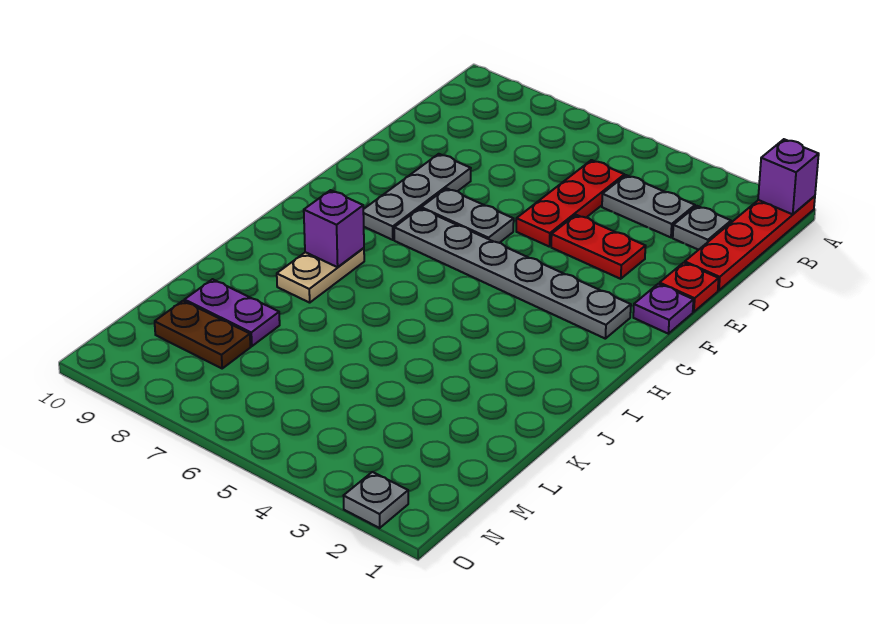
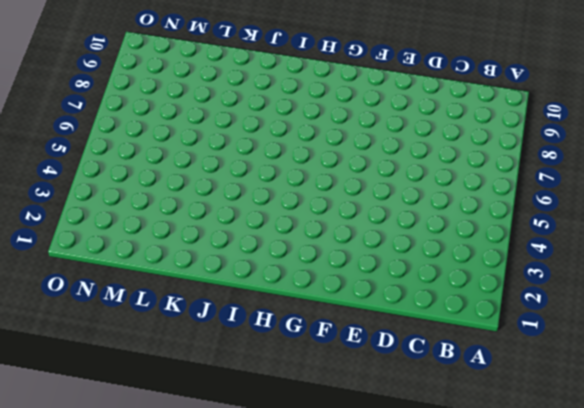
none -> red 1x4 plate [685,196,815,291]
none -> grey 1x1 plate [673,206,731,250]
none -> grey 1x2 plate [602,175,695,237]

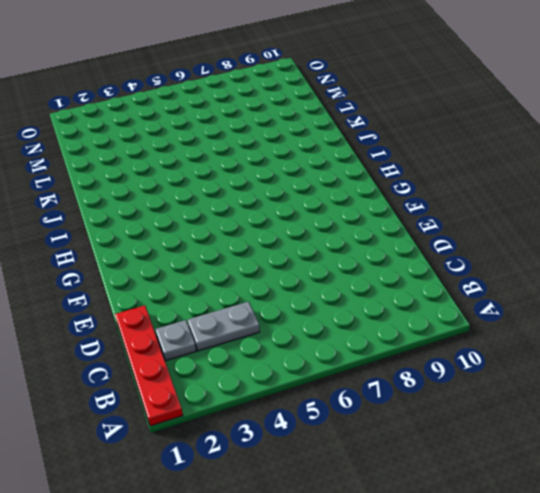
none -> red 1x3 plate [516,160,624,247]
none -> red 1x1 plate [660,263,719,312]
none -> red 1x2 plate [551,215,646,279]

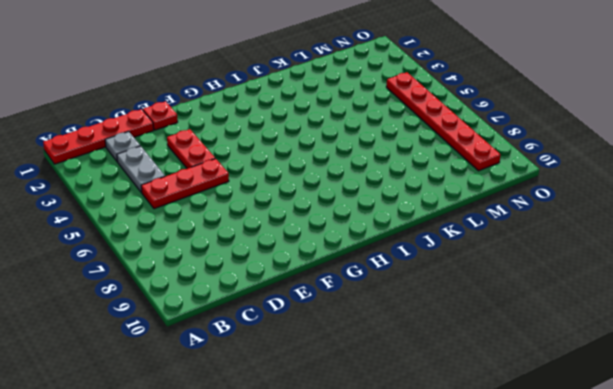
red 1x6 plate [386,72,501,171] -> none
none -> grey 1x3 plate [363,154,471,240]
none -> purple 1x1 plate [633,284,693,334]
none -> grey 1x2 plate [421,188,514,243]

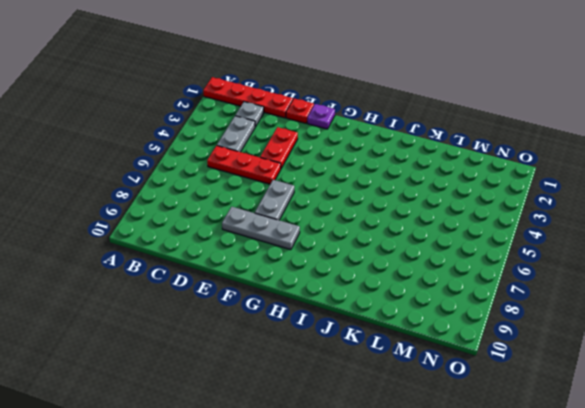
none -> grey 1x6 plate [394,208,631,339]
none -> tan 1x2 plate [277,248,364,303]
none -> purple 1x2 plate [185,279,280,346]

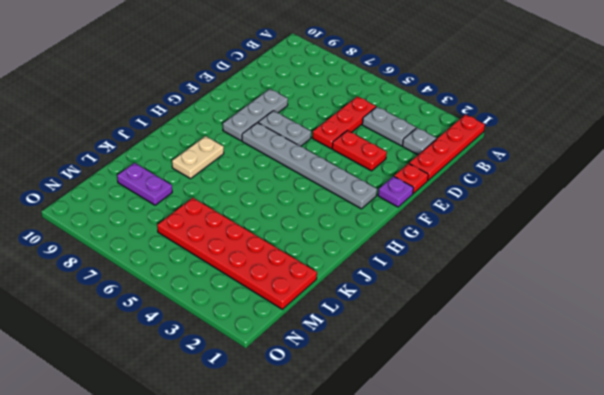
red 2x6 plate [157,198,317,309] -> none
none -> brown 1x2 plate [155,301,250,368]
none -> grey 1x1 plate [344,472,408,528]
none -> purple 1x1 brick [758,139,819,214]

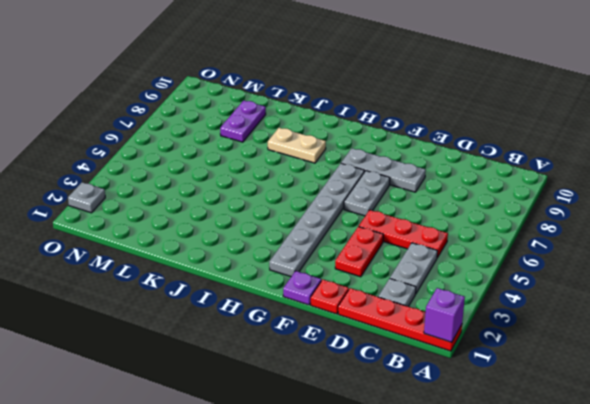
none -> brown 1x2 plate [155,301,250,368]
none -> purple 1x1 brick [304,190,364,267]

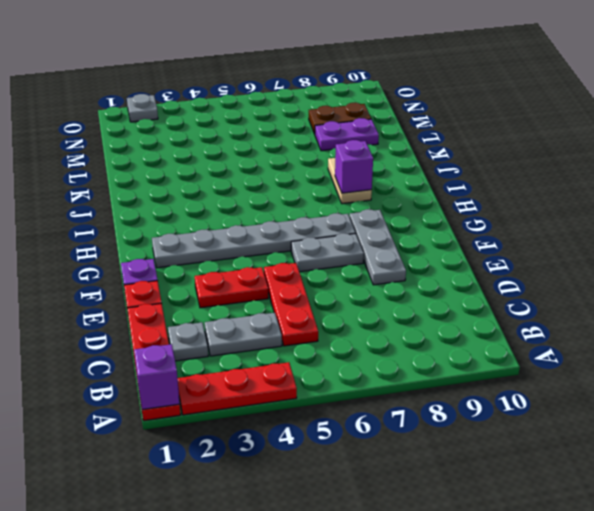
red 1x3 plate [178,362,297,415] -> none

